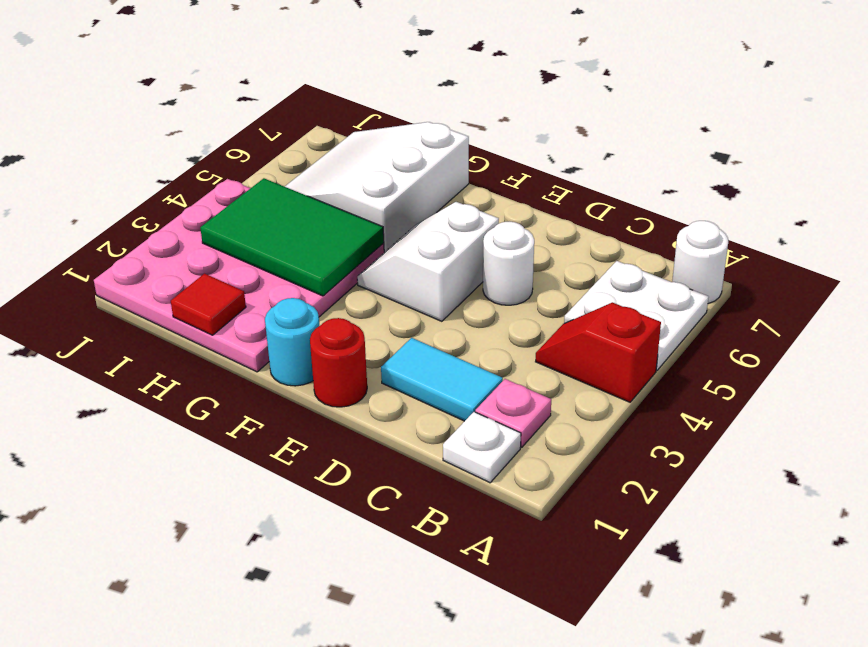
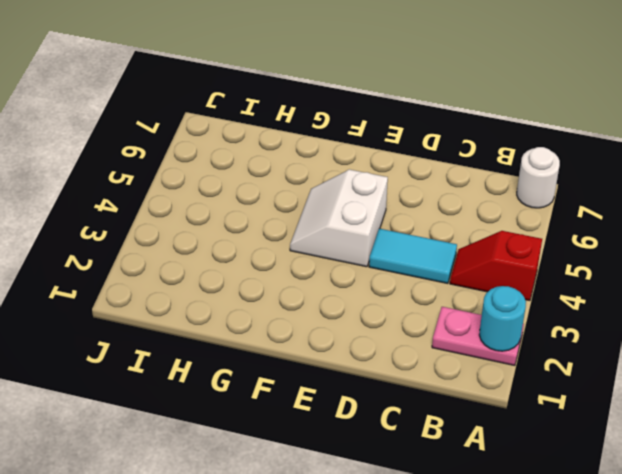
pink 1x2 plate [432,307,524,366] -> pink 1x1 plate [475,379,551,447]
cyan 1x1 round brick [479,286,526,351] -> cyan 1x1 round brick moved to [265,298,319,386]
cyan 1x2 tile [369,229,457,284] -> cyan 1x2 tile moved to [381,338,503,421]
none -> white 2x2 plate [564,261,709,370]
none -> white 1x1 plate [443,412,521,483]
none -> white 1x1 round brick [483,222,534,305]

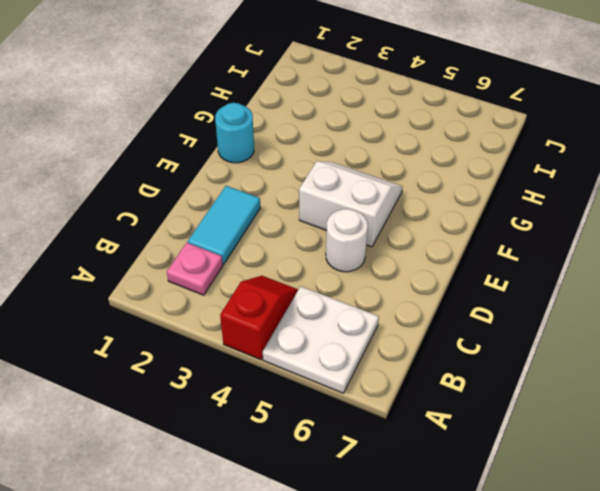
none -> white 1x1 round brick [672,221,728,304]
none -> white 1x1 plate [443,412,521,483]
none -> red 1x1 round brick [310,318,367,407]

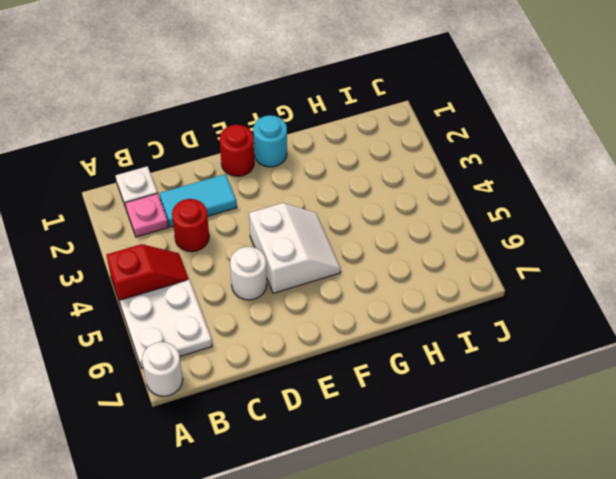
red 1x1 round brick [172,199,209,252] -> none
none -> pink 4x4 plate [94,179,384,372]
none -> white 3x3 slope [285,122,469,252]
none -> green 2x3 tile [200,178,384,296]

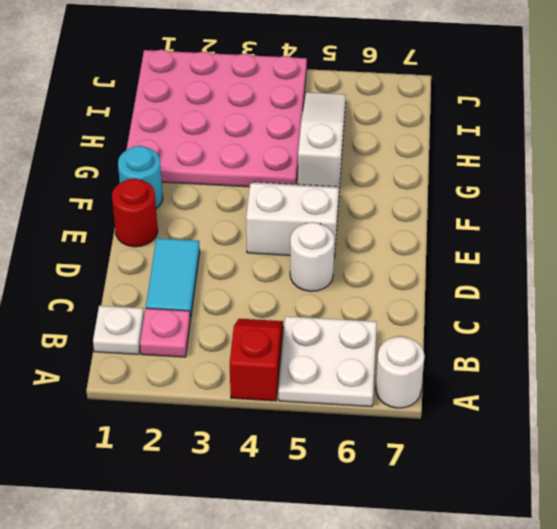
white 1x3 slope [298,92,346,188] -> white 3x3 slope [285,122,469,252]
none -> green 2x3 tile [200,178,384,296]
none -> red 1x1 tile [171,274,246,335]

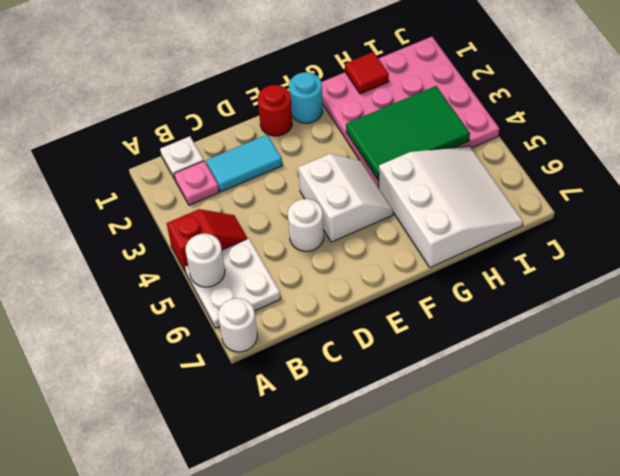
white 1x1 round brick [186,234,225,287] -> none

